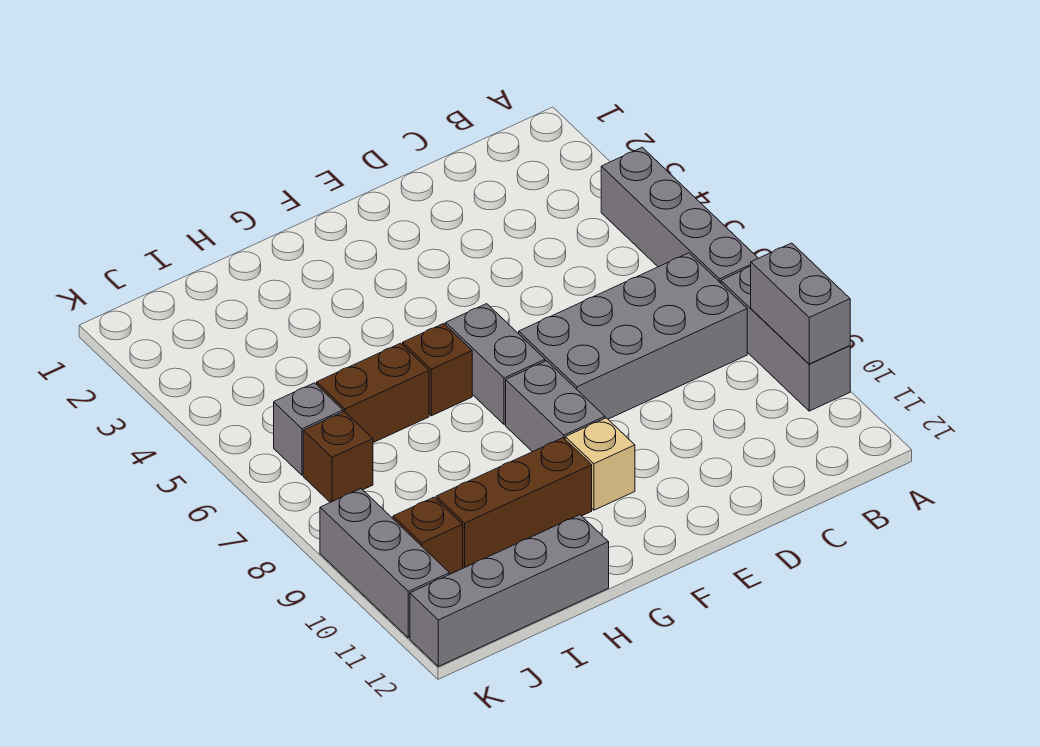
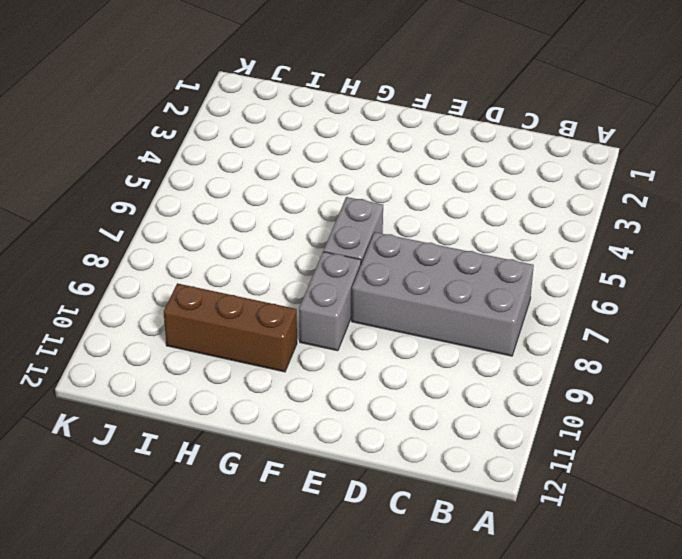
none -> grey 1x4 brick [601,147,758,283]
none -> grey 1x3 brick [721,266,850,411]
none -> tan 1x1 brick [565,418,635,510]

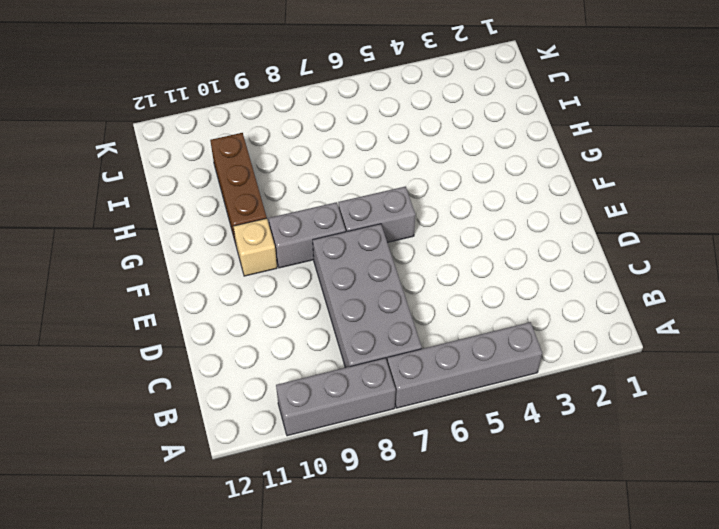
none -> brown 1x1 brick [403,323,472,416]
none -> brown 1x2 brick [317,343,429,443]
none -> grey 1x4 brick [410,515,609,666]

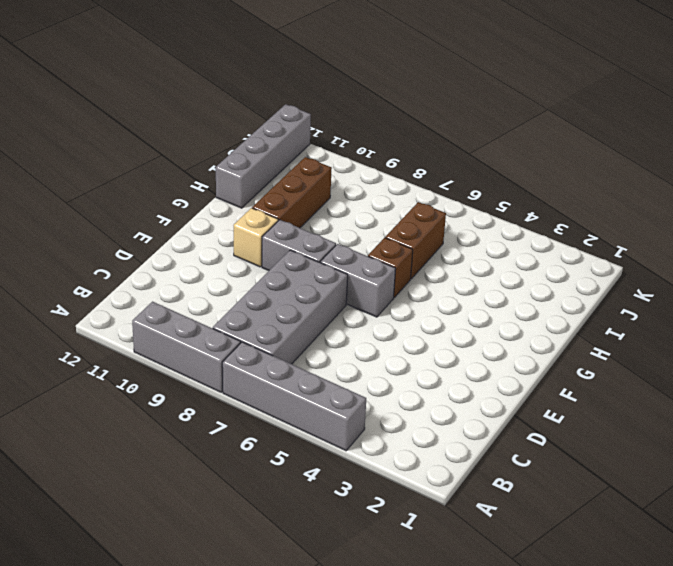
none -> grey 1x1 brick [274,383,343,475]
none -> brown 1x1 brick [303,412,373,502]
none -> brown 1x1 brick [393,497,463,574]

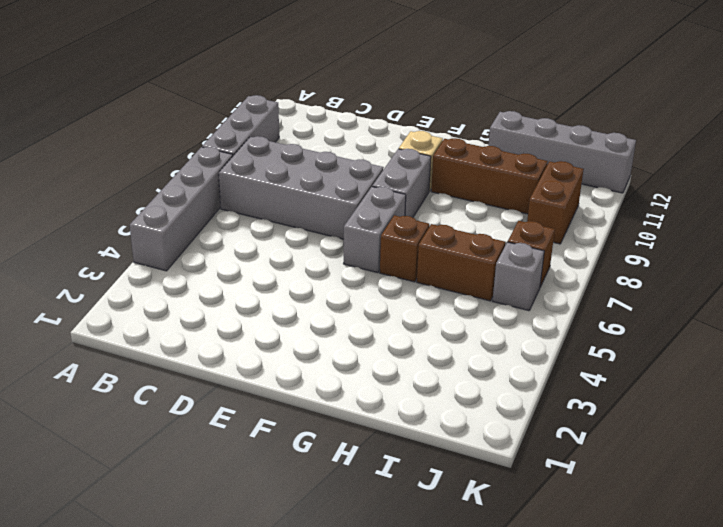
brown 1x2 brick [527,161,583,244] -> brown 1x1 brick [393,497,463,574]
none -> grey 1x3 brick [320,489,449,638]
none -> grey 1x2 brick [751,243,850,364]

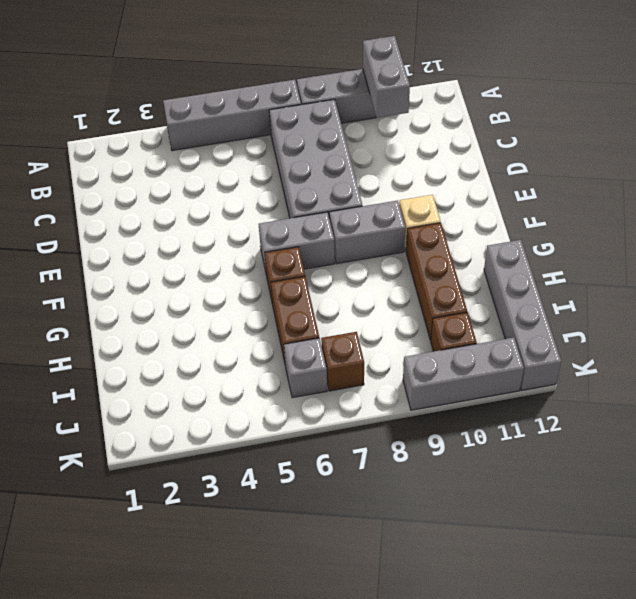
grey 1x2 brick [363,36,410,118] -> grey 1x2 brick turned to [751,243,850,364]

